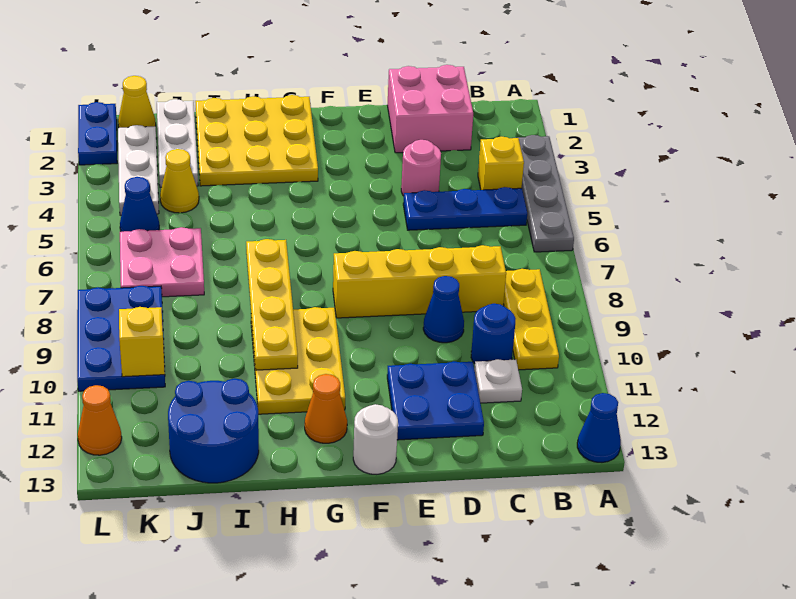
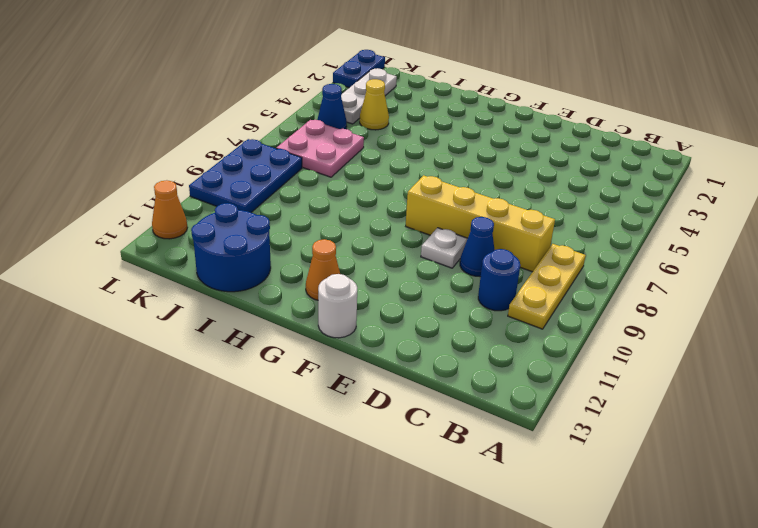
white 1x1 plate [421,228,468,268] -> white 1x1 plate moved to [474,359,522,403]
none -> grey 1x4 plate [518,135,574,252]
none -> blue 1x1 cone [577,393,621,462]
none -> yellow 1x1 brick [478,137,524,190]

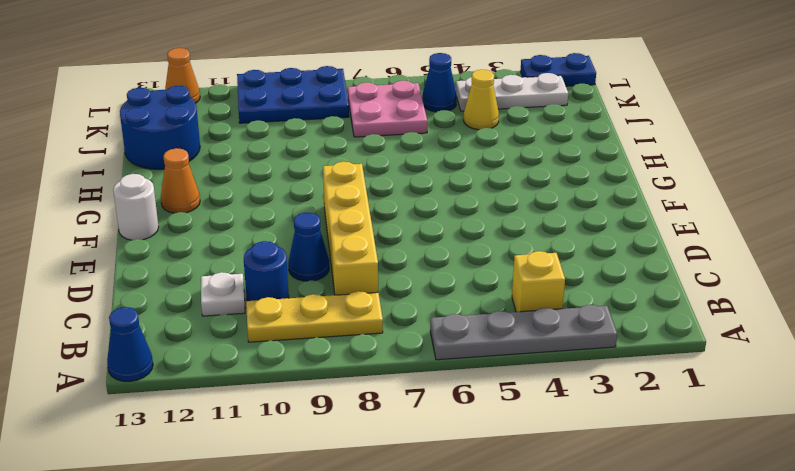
none -> blue 1x3 plate [403,187,527,230]
none -> pink 2x2 brick [387,65,473,153]
none -> pink 1x1 round brick [401,140,441,196]

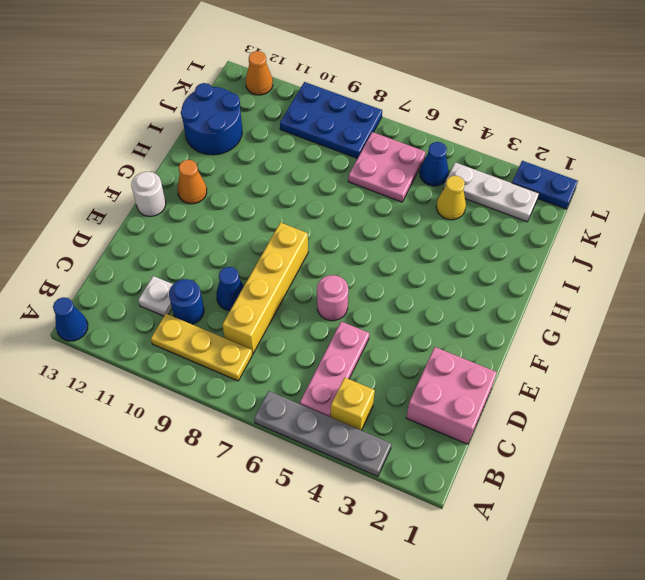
pink 1x3 plate [300,322,369,417] -> blue 1x3 plate [403,187,527,230]
pink 1x1 round brick [317,275,348,321] -> pink 1x1 round brick moved to [401,140,441,196]
none -> blue 2x2 plate [387,361,484,440]
none -> yellow 3x3 plate [195,95,318,186]
none -> yellow 2x3 plate [251,307,345,414]

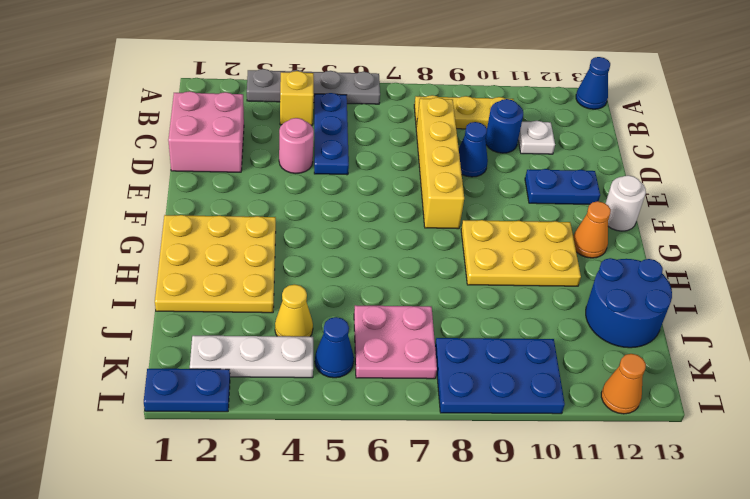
blue 1x2 plate [525,169,600,204] -> blue 2x2 plate [387,361,484,440]
none -> white 1x3 plate [157,99,198,187]
none -> yellow 1x1 cone [118,76,156,128]
none -> yellow 1x4 plate [246,239,298,370]

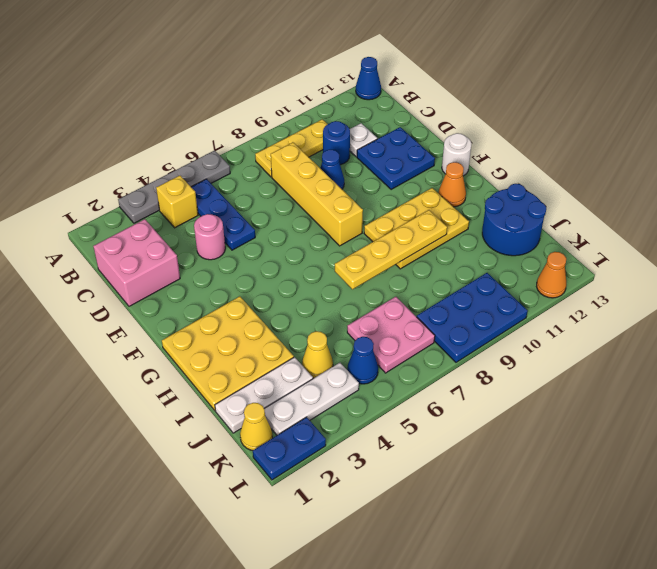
none -> yellow 1x1 brick [119,307,165,377]

